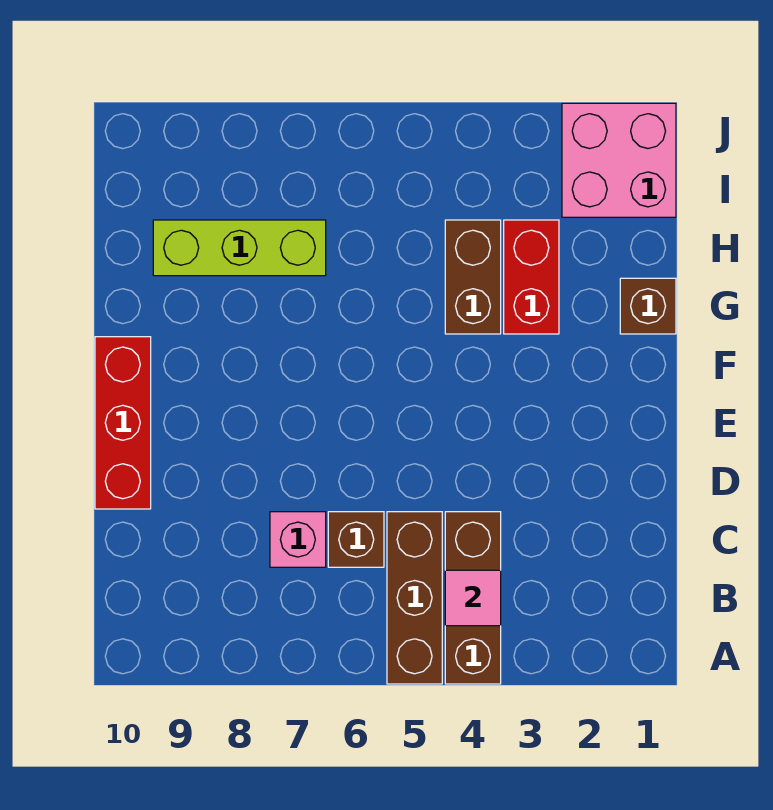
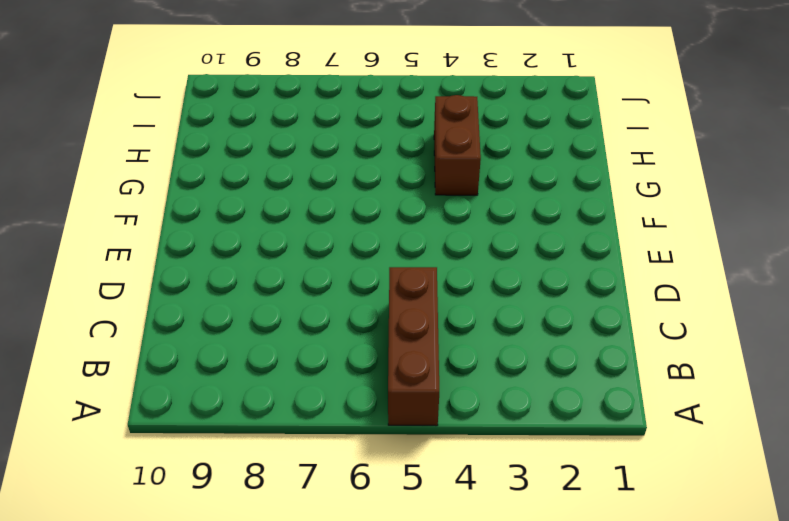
none -> brown 1x3 brick [445,512,501,684]
none -> brown 1x1 brick [328,512,384,567]

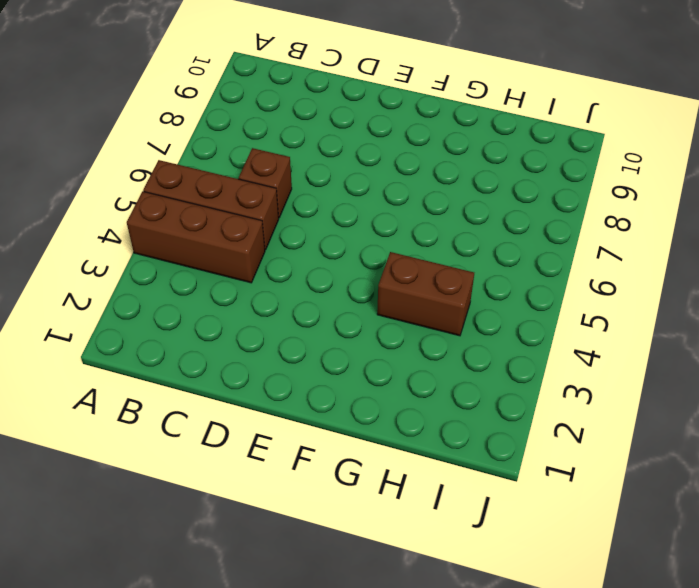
none -> pink 1x1 brick [270,512,326,567]
none -> red 1x3 brick [95,337,151,509]

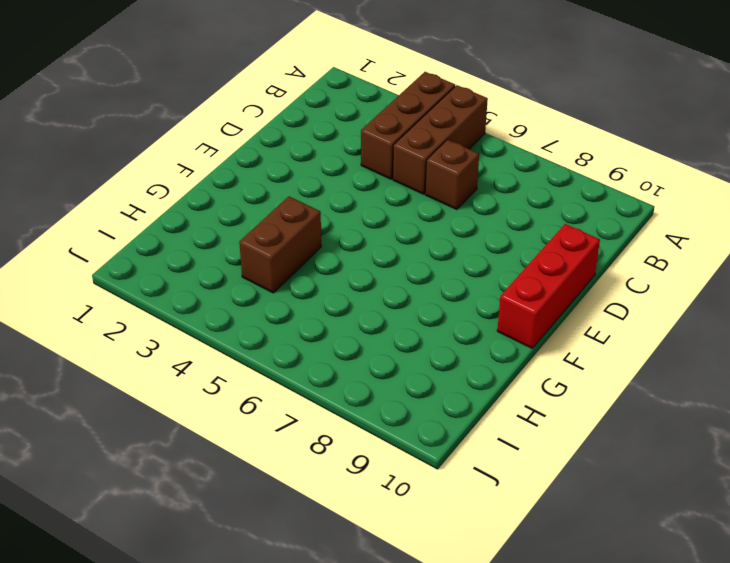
none -> pink 1x1 brick [270,512,326,567]
none -> brown 1x1 brick [620,278,676,334]

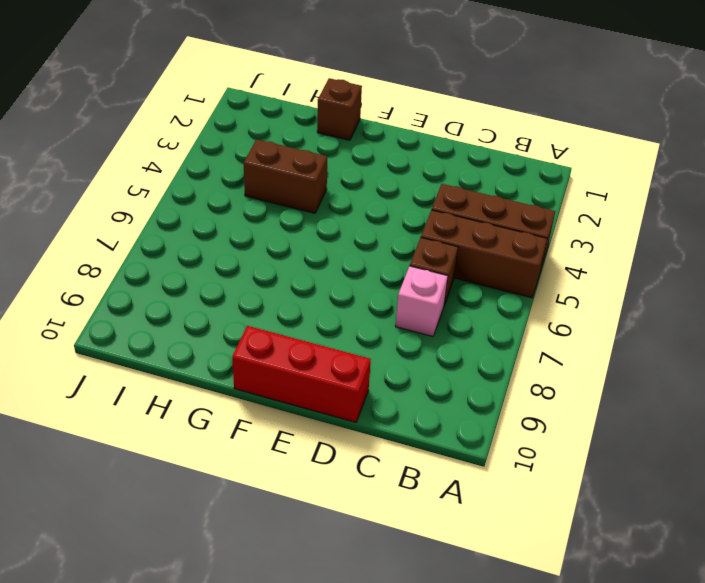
none -> red 1x2 brick [504,220,559,334]
none -> lime 1x3 brick [153,220,326,276]

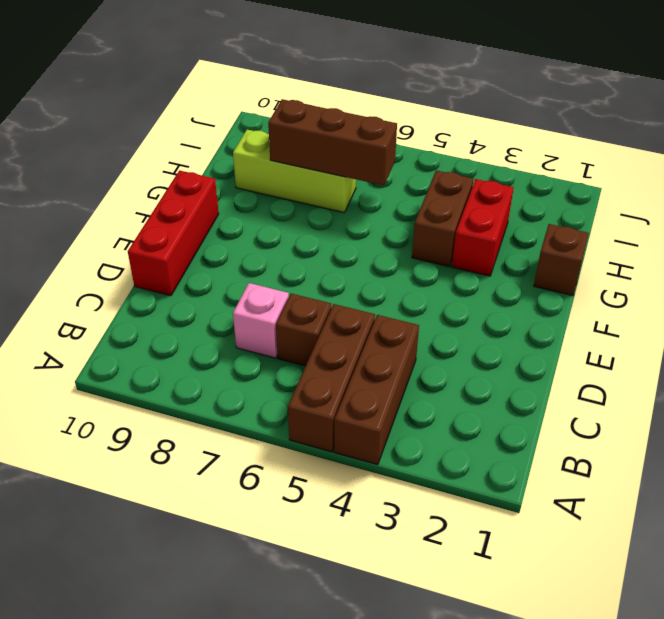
brown 1x3 brick [268,99,397,185] -> none
none -> pink 2x2 brick [562,103,676,217]
none -> pink 1x1 tile [445,570,501,626]

